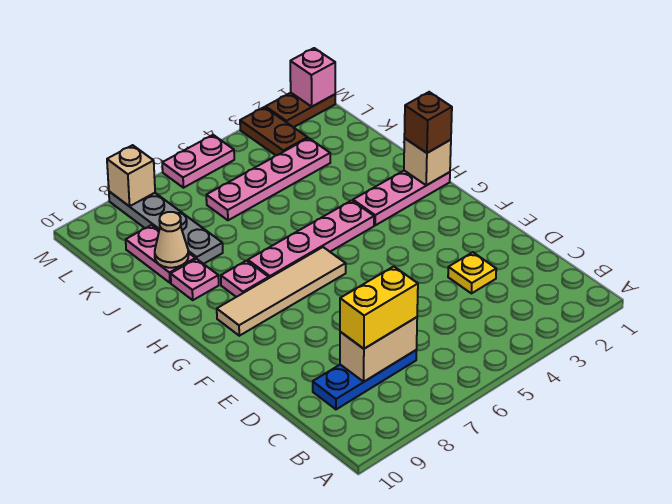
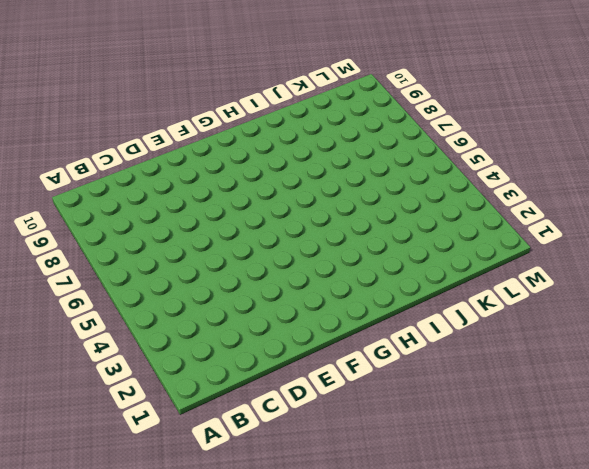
none -> blue 1x3 plate [313,350,417,409]
none -> yellow 1x1 plate [448,252,496,293]
none -> tan 1x4 tile [217,247,346,336]

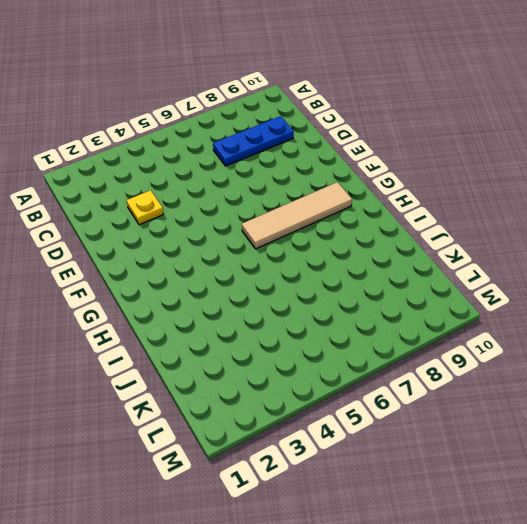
none -> pink 1x3 plate [353,171,450,225]
none -> pink 1x4 plate [248,200,374,278]
none -> pink 1x1 plate [221,261,269,297]

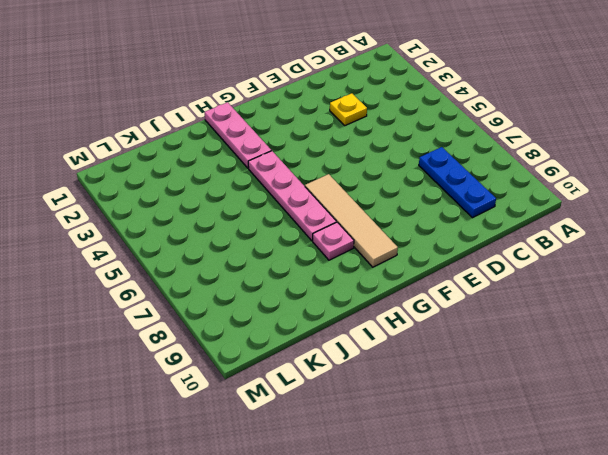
none -> pink 1x1 plate [171,259,219,300]
none -> grey 1x4 plate [109,192,223,264]
none -> pink 1x2 plate [126,225,195,283]

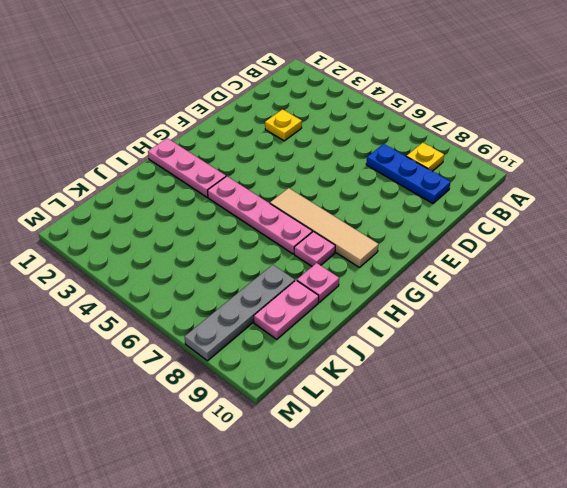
yellow 1x1 plate [406,143,444,171] -> none
none -> pink 1x4 plate [206,138,330,220]
none -> brown 1x2 plate [240,107,308,155]
none -> brown 1x2 plate [266,93,335,127]

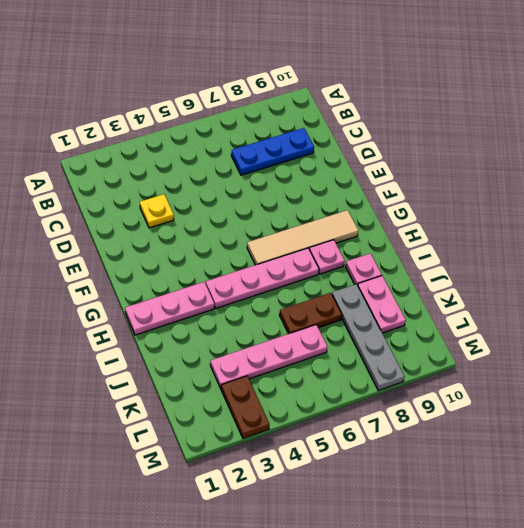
brown 1x2 plate [279,293,342,334] -> brown 1x2 plate moved to [266,93,335,127]
none -> pink 1x2 plate [162,135,234,188]
none -> tan 1x2 brick [340,317,417,382]
none -> tan 1x1 brick [404,138,451,185]

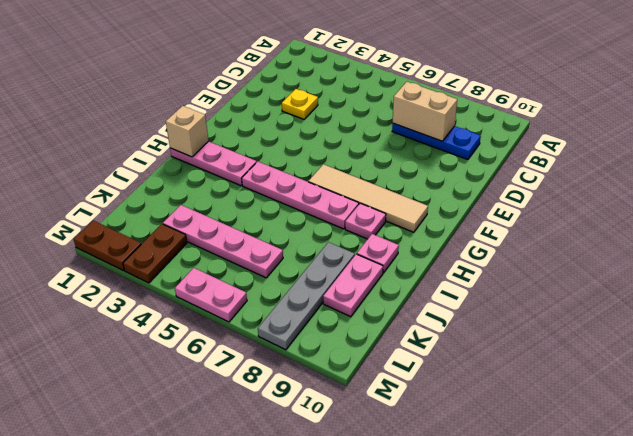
none -> tan 1x1 cone [155,212,188,268]
none -> pink 1x1 brick [290,48,335,107]
none -> tan 1x1 brick [107,145,155,206]

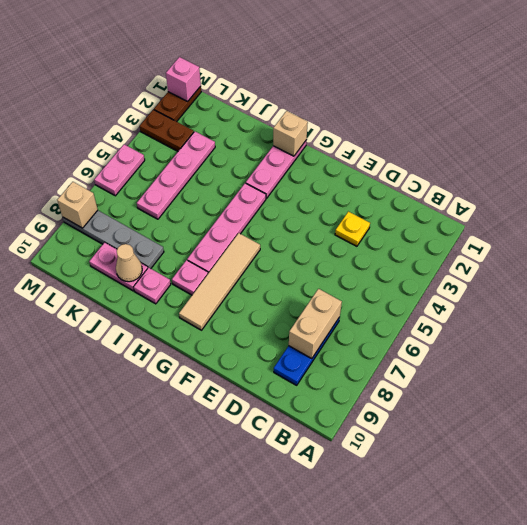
none -> yellow 1x2 brick [340,266,418,349]
none -> brown 1x1 brick [404,92,452,153]

